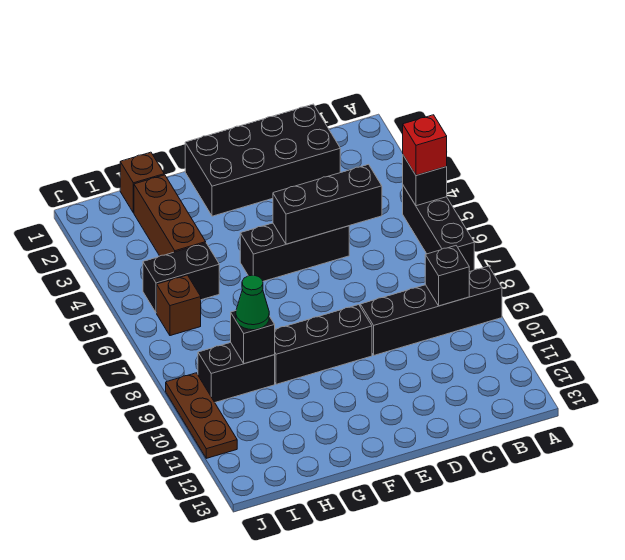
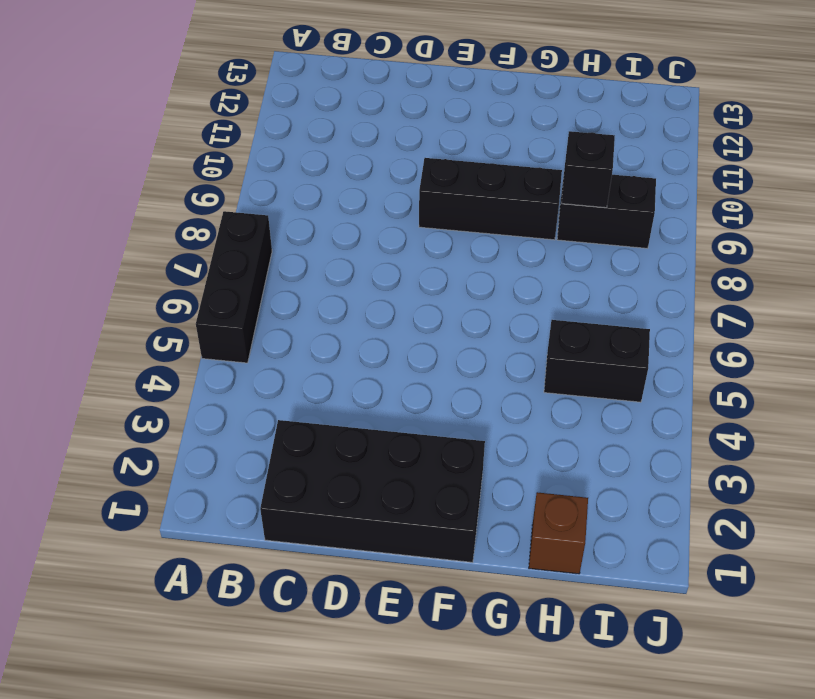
none -> black 1x4 brick [360,266,502,355]
none -> black 1x3 brick [240,223,349,281]
none -> brown 1x3 brick [134,175,206,256]

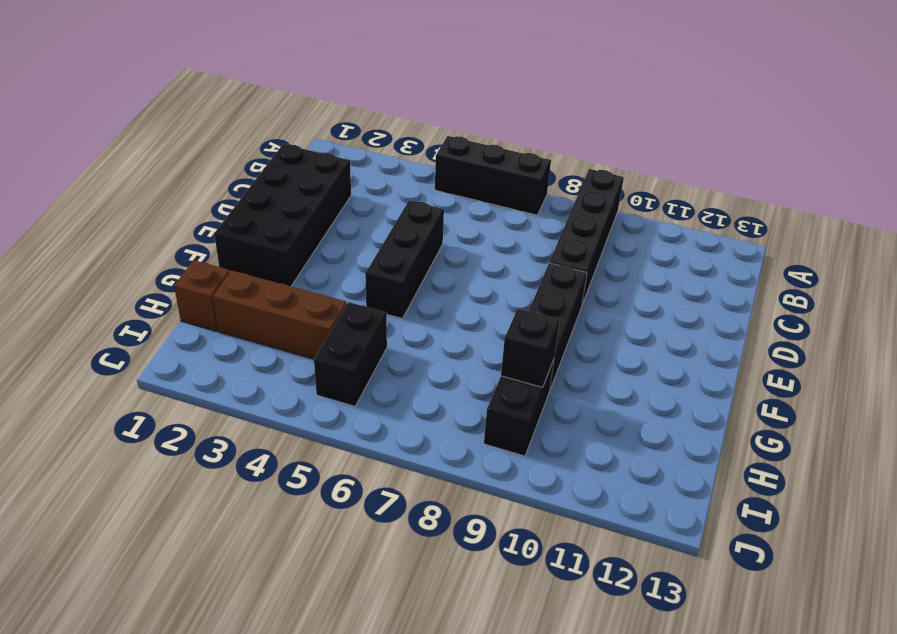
none -> brown 1x1 brick [157,275,201,336]
none -> brown 1x3 plate [166,373,237,458]
none -> black 1x1 brick [403,155,447,206]

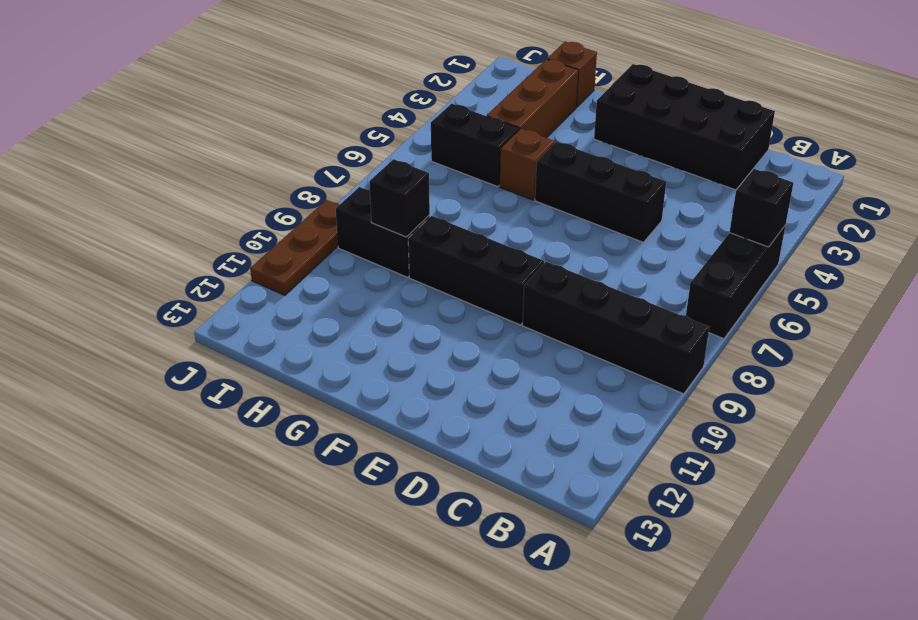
brown 1x1 brick [500,129,555,200] -> brown 1x1 brick moved to [157,275,201,336]
none -> black 1x1 brick [425,246,469,306]
none -> black 1x3 brick [273,164,382,244]
none -> red 1x1 brick [403,115,447,175]

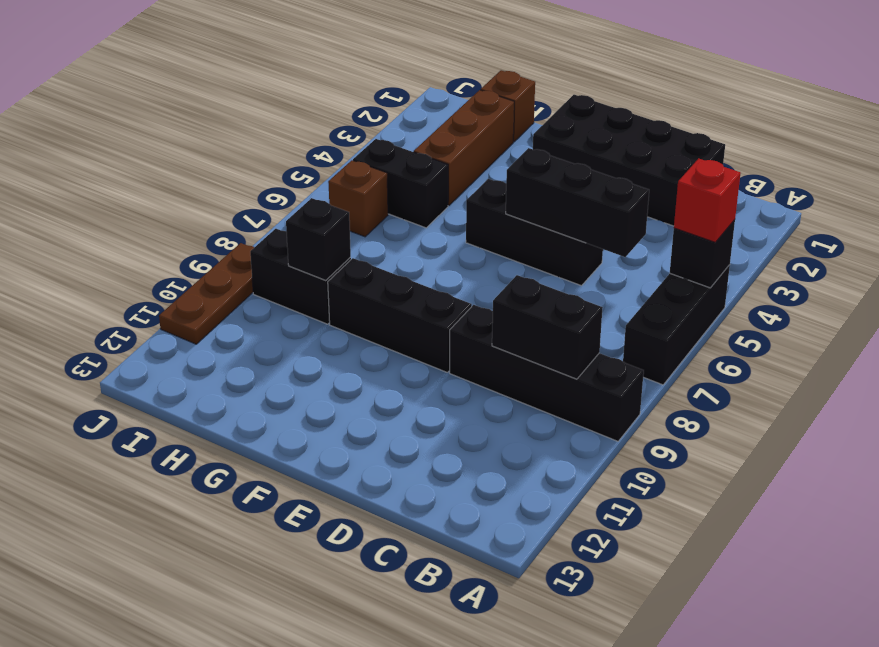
black 1x2 brick [492,275,603,379] -> black 1x1 brick [425,246,469,306]
none -> green 1x1 cone [236,275,269,330]

